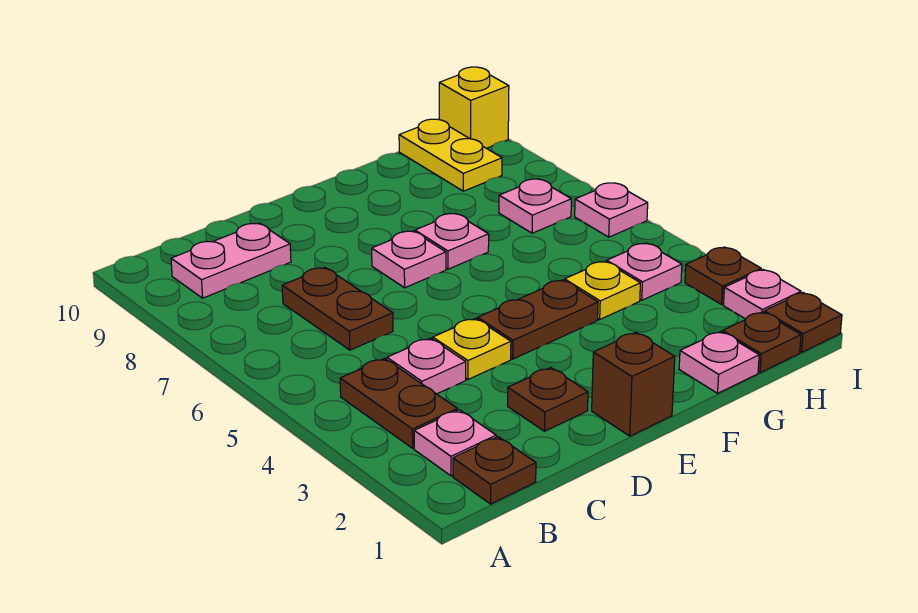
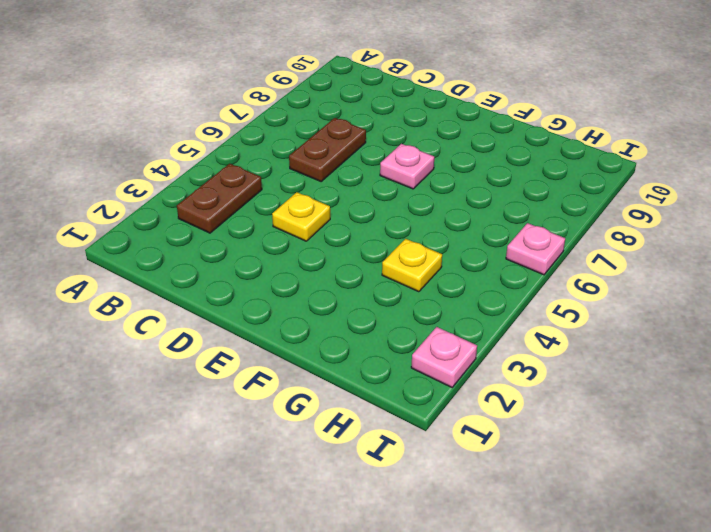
none -> brown 1x1 plate [453,437,536,504]
none -> pink 1x1 plate [414,410,496,476]
none -> pink 1x2 plate [171,223,291,298]

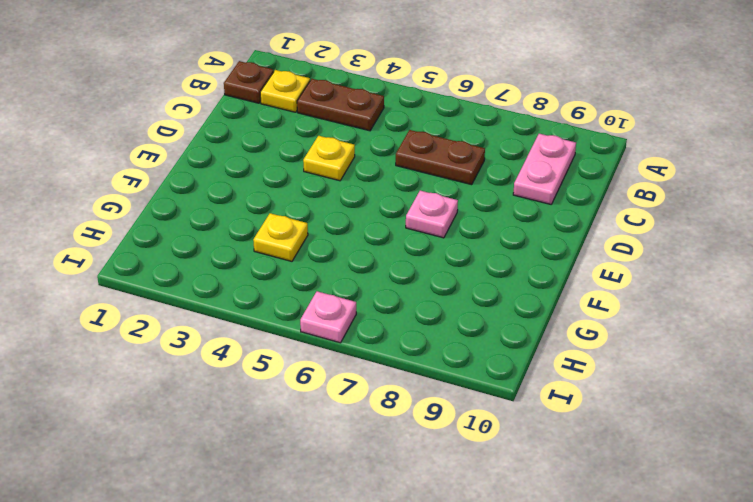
yellow 1x1 plate [260,70,310,112] -> pink 1x1 plate [414,410,496,476]
none -> pink 1x1 plate [387,338,466,394]
none -> brown 1x1 plate [508,368,588,431]
none -> brown 1x1 brick [592,332,675,436]

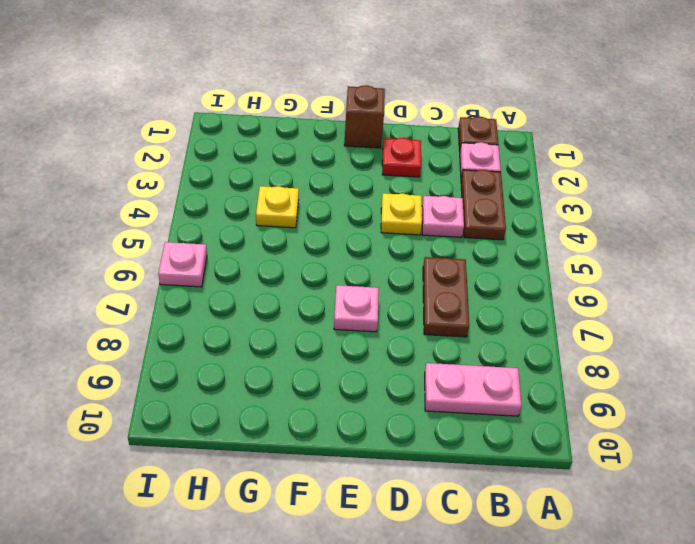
red 1x1 plate [382,138,421,177] -> brown 1x1 plate [508,368,588,431]
none -> brown 1x2 plate [478,280,598,359]
none -> pink 1x1 plate [415,213,489,269]
none -> pink 1x1 plate [679,332,759,393]

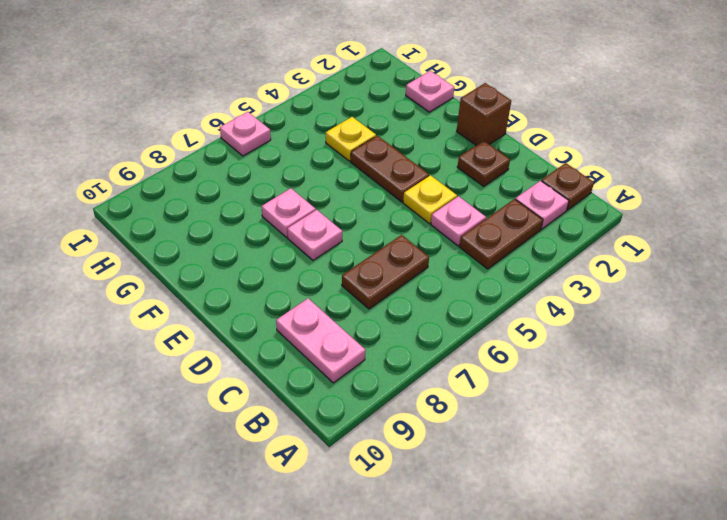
none -> brown 1x1 plate [722,312,801,373]
none -> pink 1x1 plate [607,243,682,300]
none -> pink 1x1 plate [499,179,571,233]

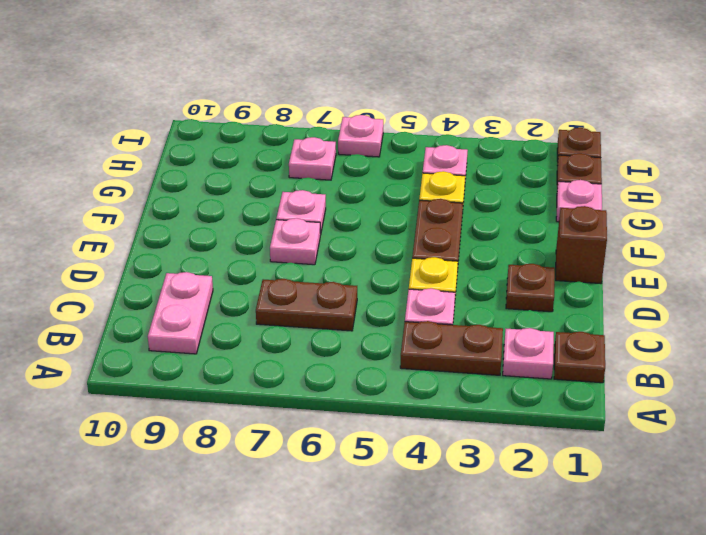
none -> yellow 1x2 plate [399,119,502,191]
none -> pink 1x1 plate [723,270,801,319]
none -> brown 1x1 plate [685,247,761,305]

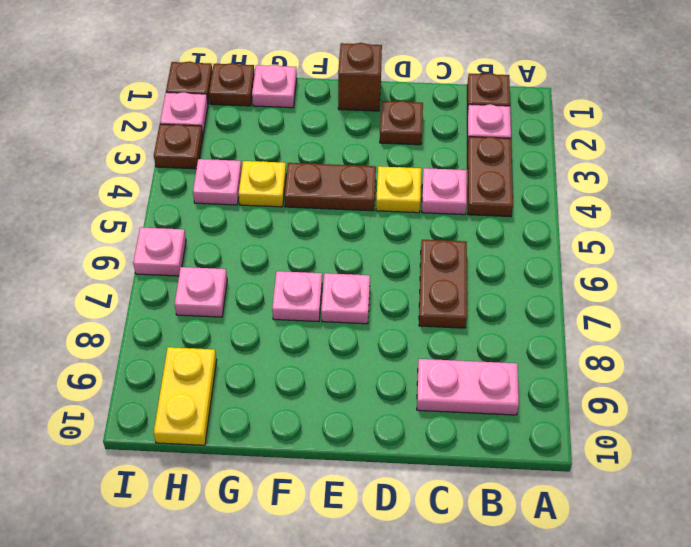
none -> yellow 1x1 brick [439,67,509,148]

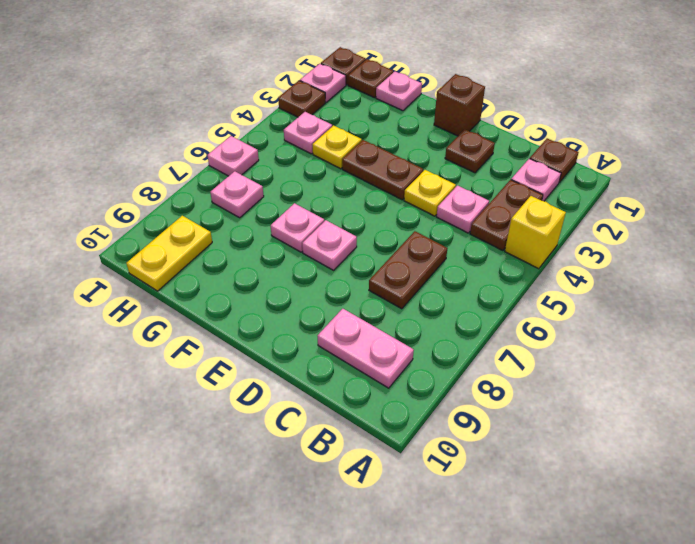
yellow 1x1 brick [505,196,566,269] -> yellow 1x1 brick moved to [439,67,509,148]

